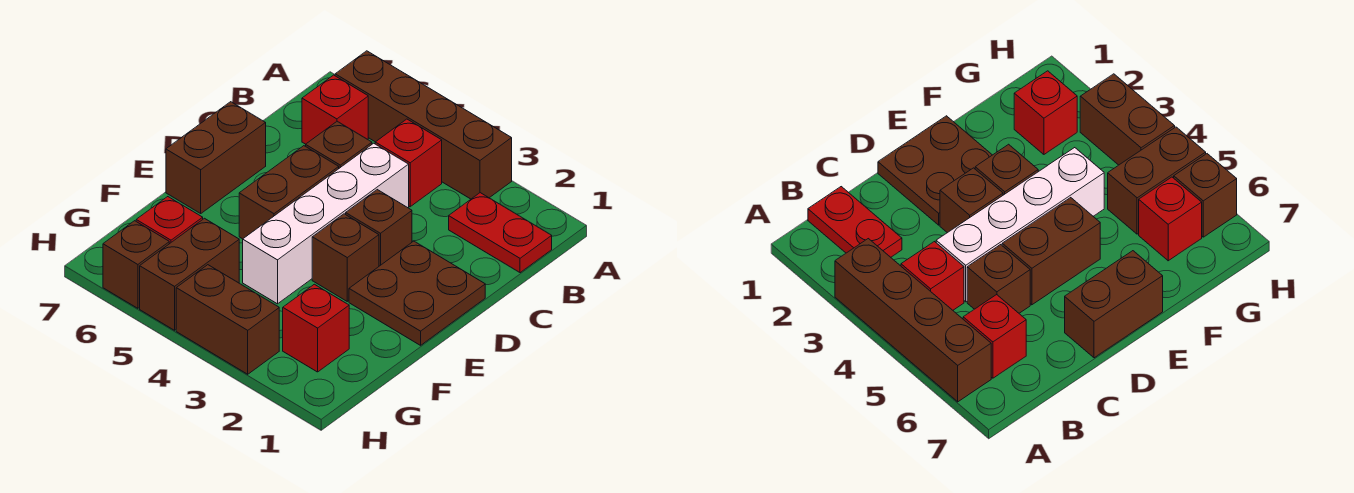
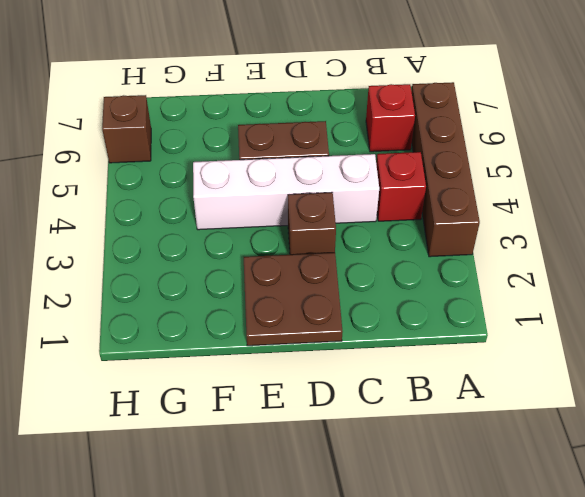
none -> red 1x2 plate [449,193,552,273]
none -> brown 1x1 brick [306,121,372,168]
none -> brown 1x2 brick [166,102,266,213]

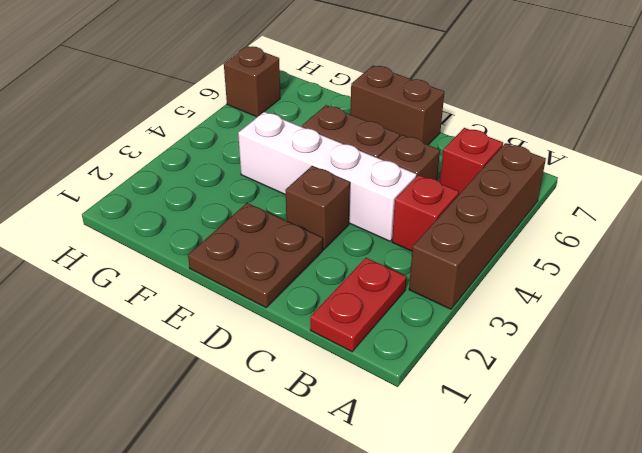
none -> brown 1x1 brick [312,214,379,301]
none -> red 1x1 brick [283,284,349,372]
none -> brown 1x2 brick [140,218,239,330]

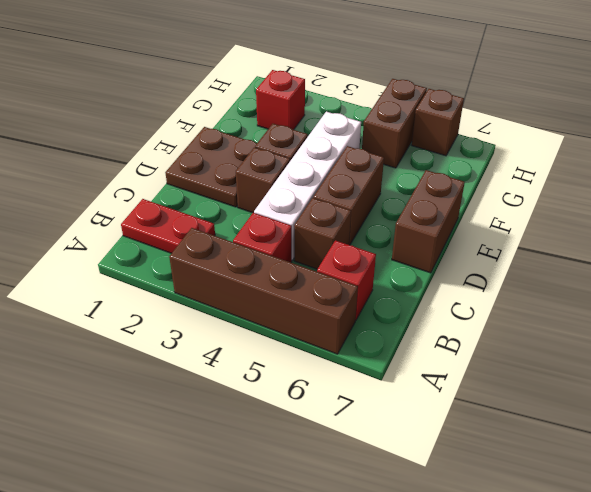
none -> red 1x1 brick [136,197,203,244]
none -> brown 1x2 brick [176,265,279,374]

